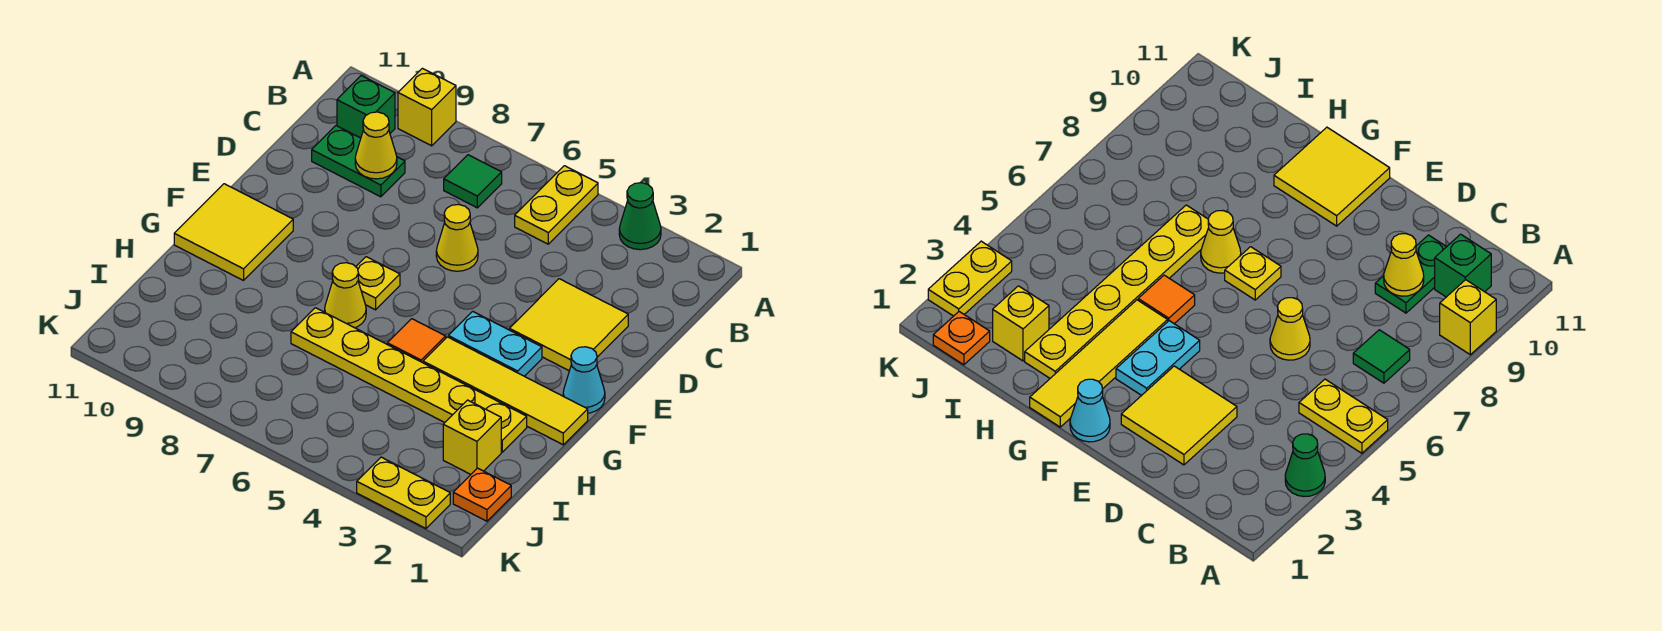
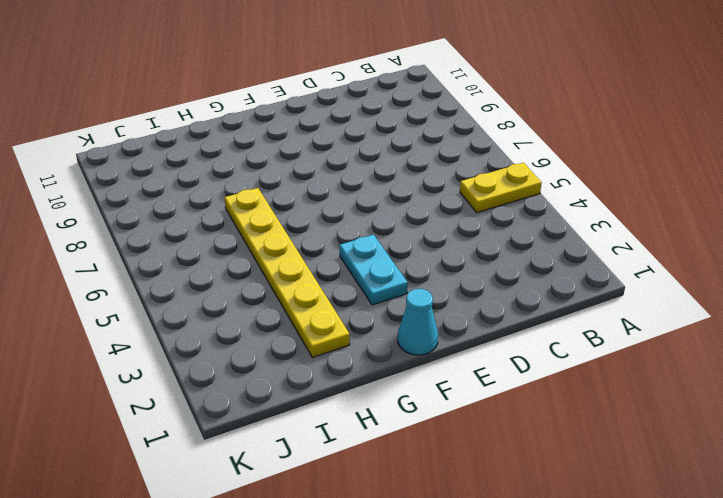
none -> green 1x1 cone [619,183,661,250]
none -> yellow 1x1 brick [398,68,456,146]
none -> green 1x1 tile [444,155,502,208]

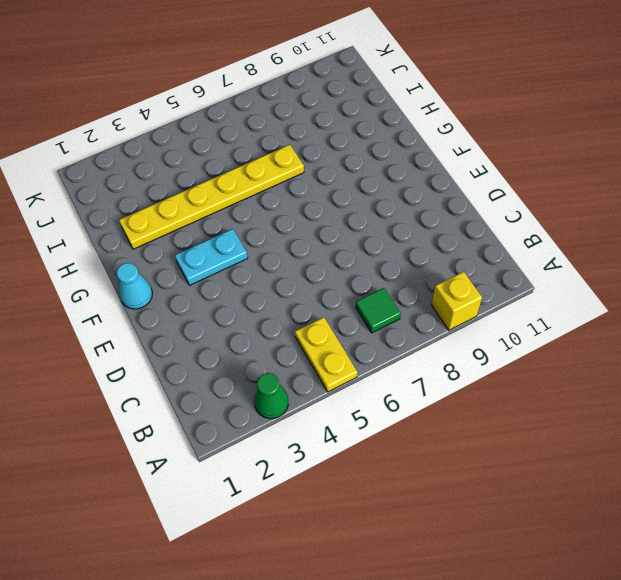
none -> green 1x1 brick [337,76,395,138]
none -> green 1x2 plate [312,126,405,197]
none -> yellow 2x2 tile [509,279,628,371]

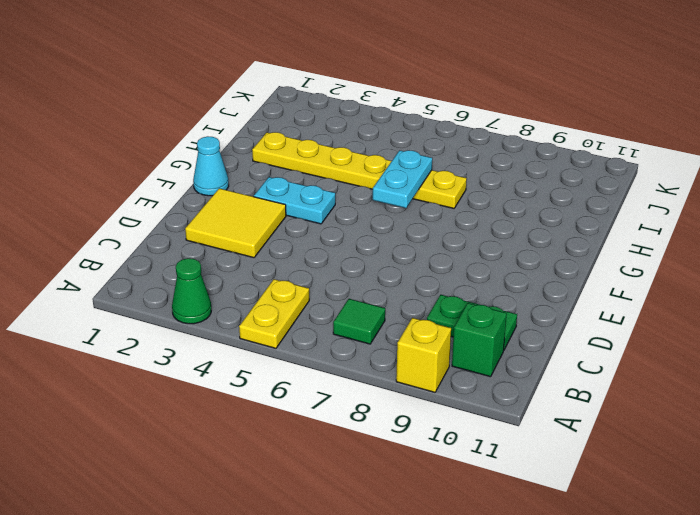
cyan 1x2 plate [373,150,432,208] -> none
none -> yellow 1x1 cone [436,204,478,271]
none -> yellow 1x1 plate [356,257,400,310]
none -> yellow 2x2 tile [174,184,293,281]

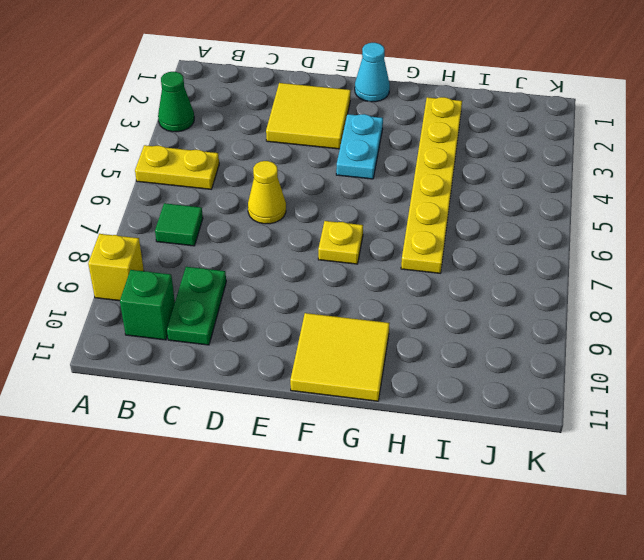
none -> yellow 1x4 tile [423,337,588,445]
none -> orange 1x1 tile [387,319,446,363]
none -> yellow 1x1 cone [325,263,366,328]

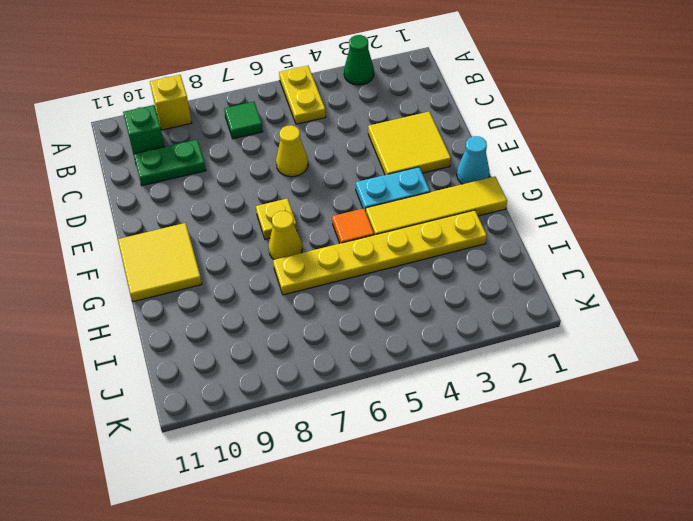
none -> yellow 1x1 brick [443,400,501,474]
none -> orange 1x1 plate [453,468,511,521]
none -> yellow 1x2 plate [357,457,450,528]

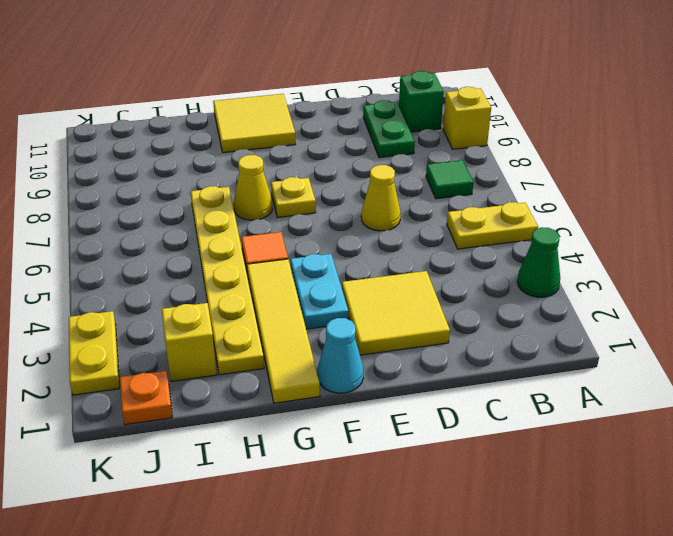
none -> yellow 1x1 cone [355,112,397,179]

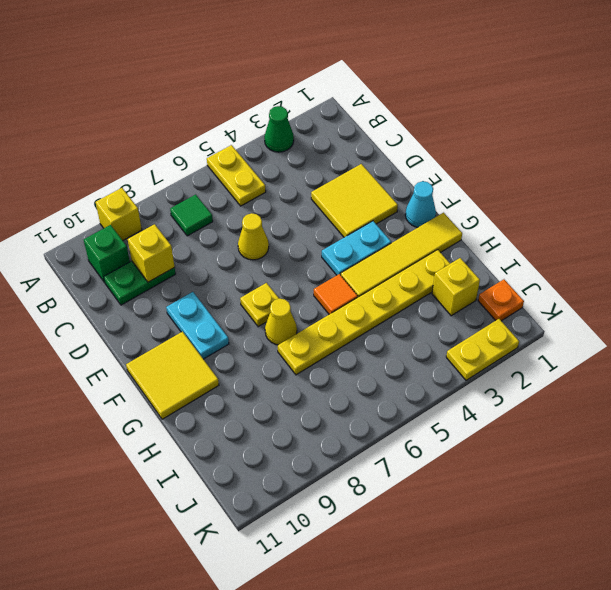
yellow 1x1 brick [128,224,175,282] -> yellow 1x1 cone [355,112,397,179]
cyan 1x2 plate [166,292,229,359] -> none

